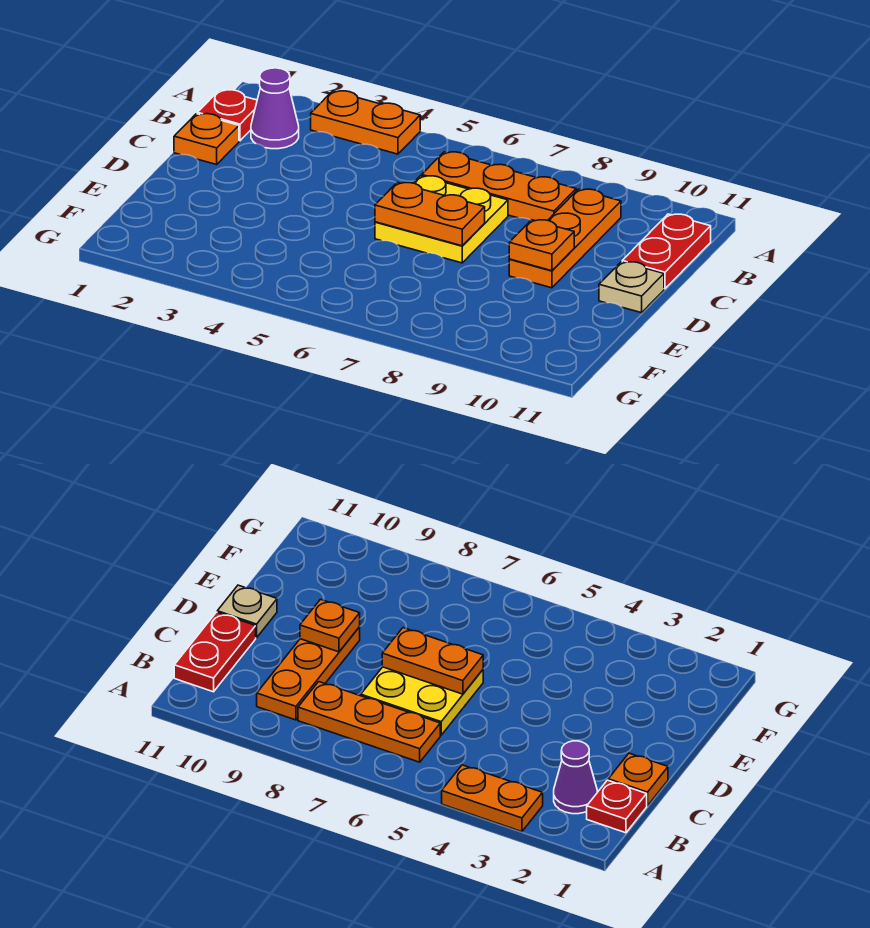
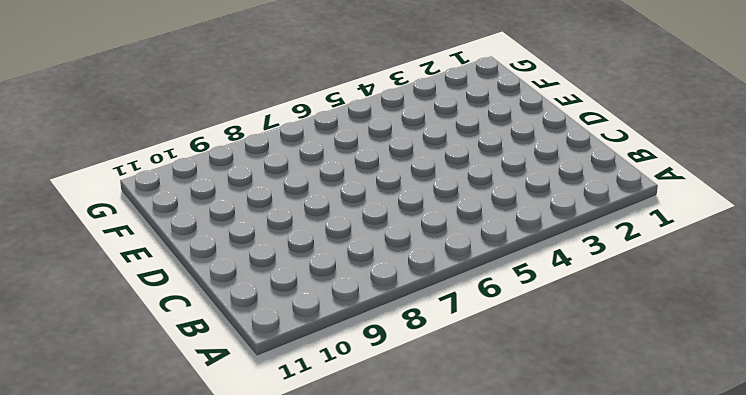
none -> orange 1x2 plate [311,91,420,154]
none -> red 1x1 plate [197,90,257,141]

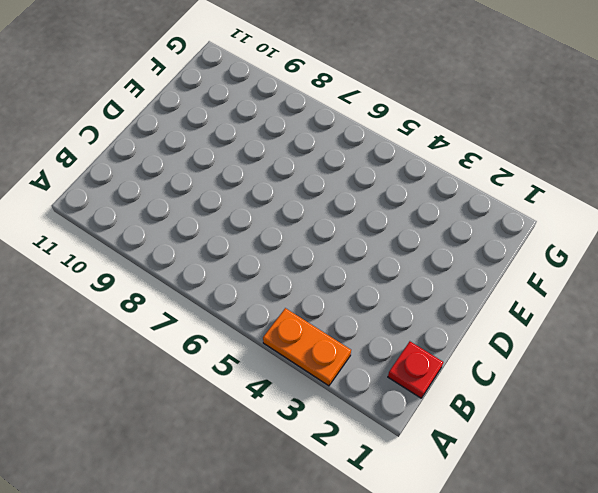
none -> purple 1x1 cone [251,68,299,149]
none -> orange 1x3 plate [422,152,576,221]

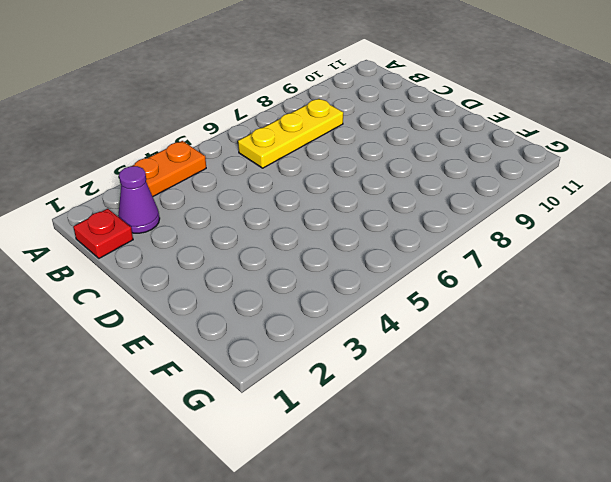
yellow 1x3 plate [238,99,343,168] -> orange 1x3 plate [422,152,576,221]
none -> orange 1x3 plate [509,189,621,288]
none -> red 1x2 plate [622,214,711,289]

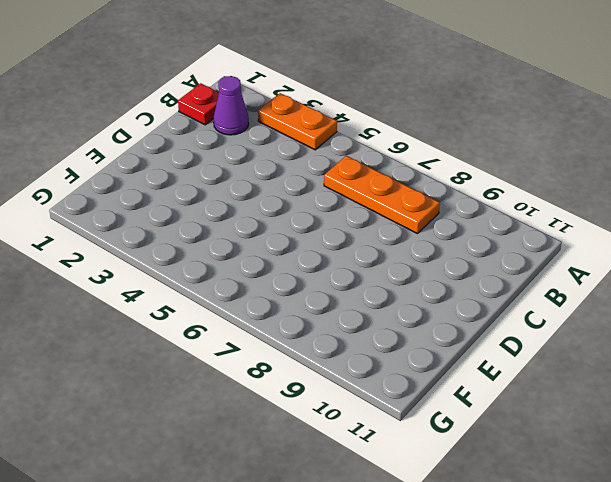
none -> orange 1x3 plate [509,189,621,288]
none -> red 1x2 plate [622,214,711,289]

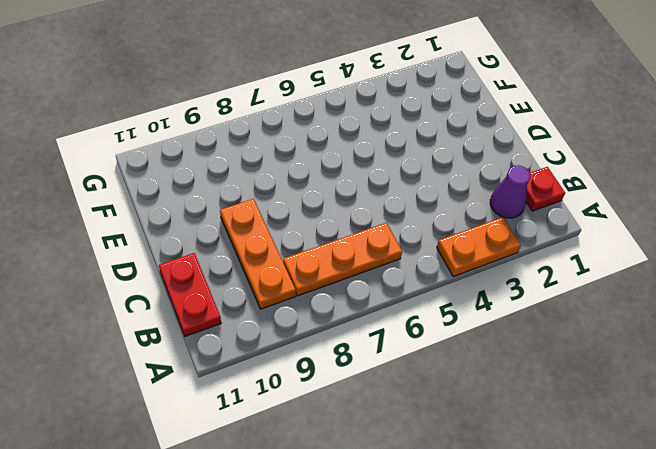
none -> orange 1x1 plate [174,114,239,165]
none -> yellow 2x2 plate [375,176,508,263]

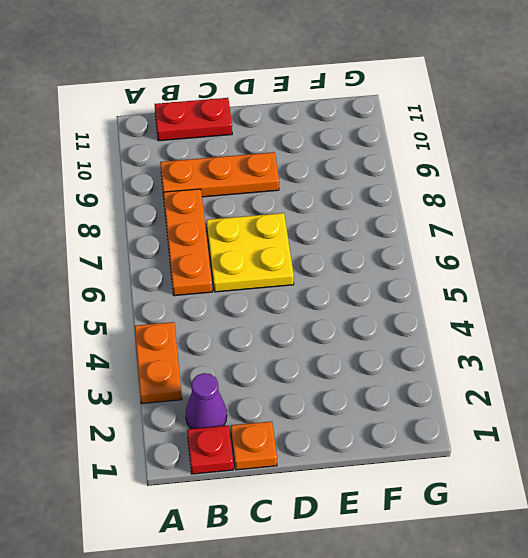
none -> tan 1x1 plate [599,262,664,313]
none -> orange 1x2 plate [375,183,485,246]

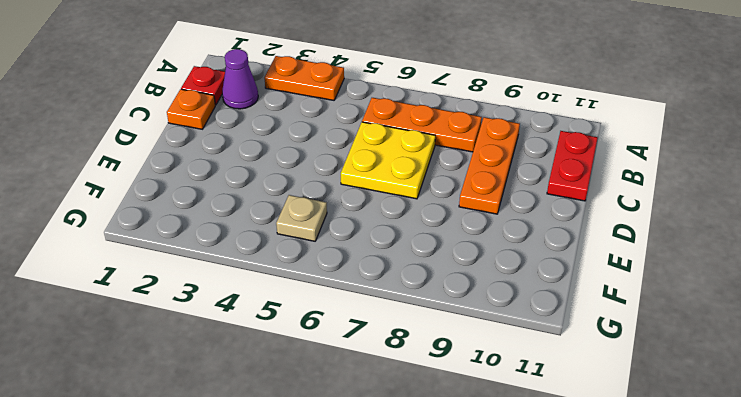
tan 1x1 plate [276,195,327,241] -> tan 1x1 plate moved to [599,262,664,313]
none -> orange 1x2 plate [375,183,485,246]
none -> orange 1x1 plate [509,220,574,271]

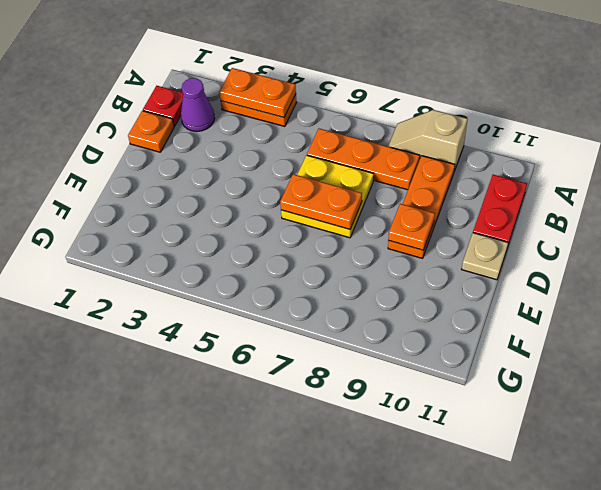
orange 1x2 plate [219,68,296,117] -> none
tan 1x2 slope [388,110,468,171] -> none

